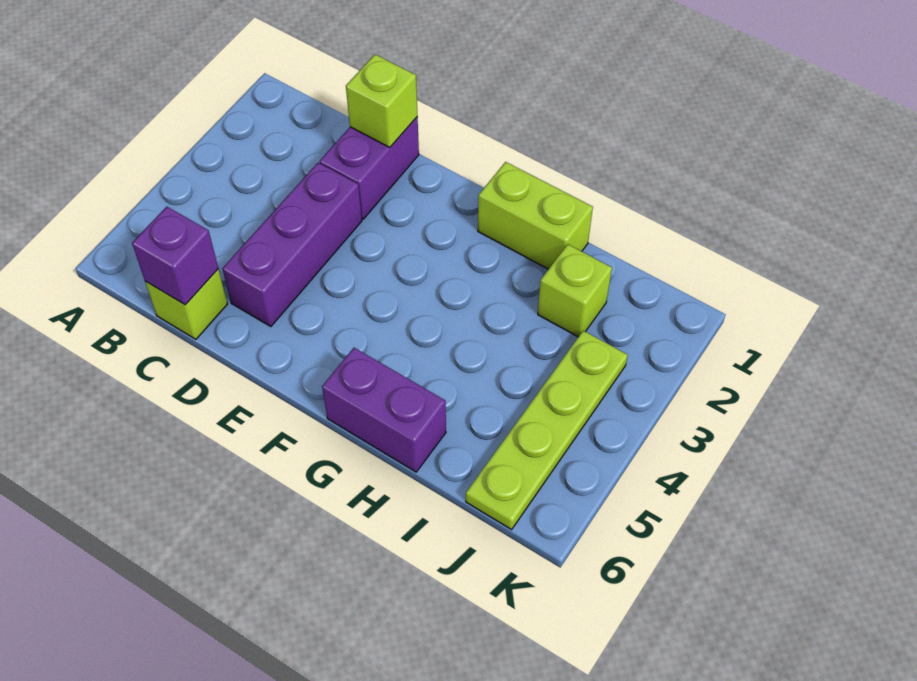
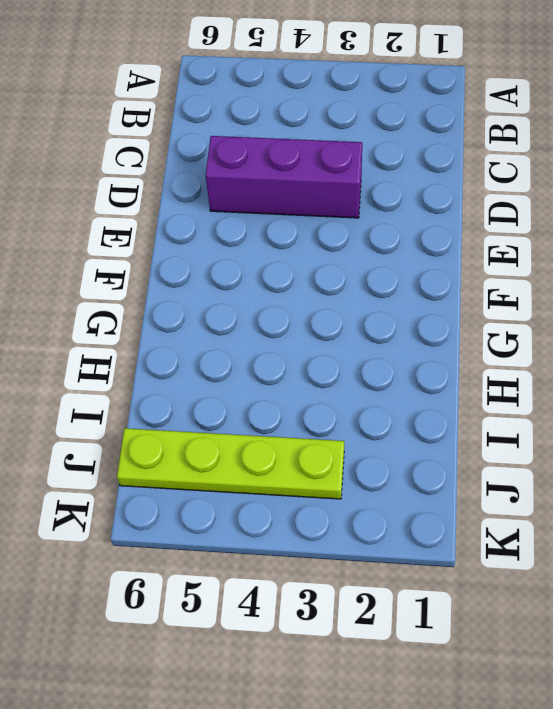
none -> lime 1x1 brick [145,269,227,339]
none -> purple 1x2 brick [320,117,419,219]

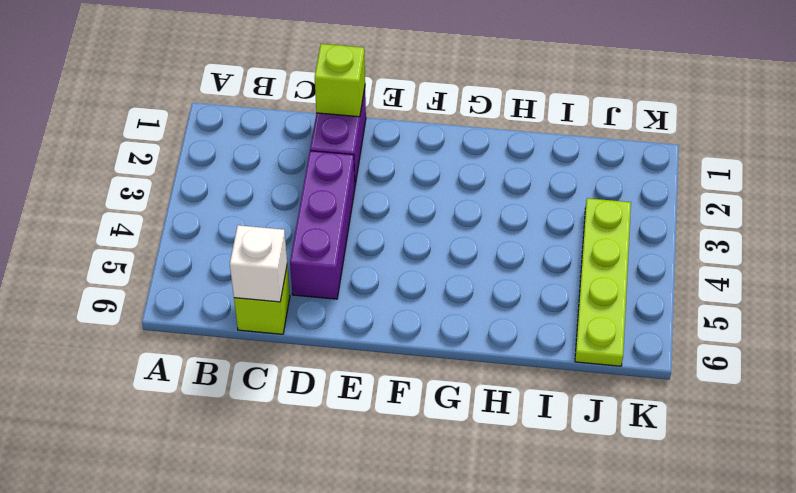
white 1x1 brick [230,225,287,302] -> purple 1x1 brick [132,207,218,305]
none -> lime 1x2 brick [478,162,593,269]
none -> purple 1x2 brick [322,348,446,472]

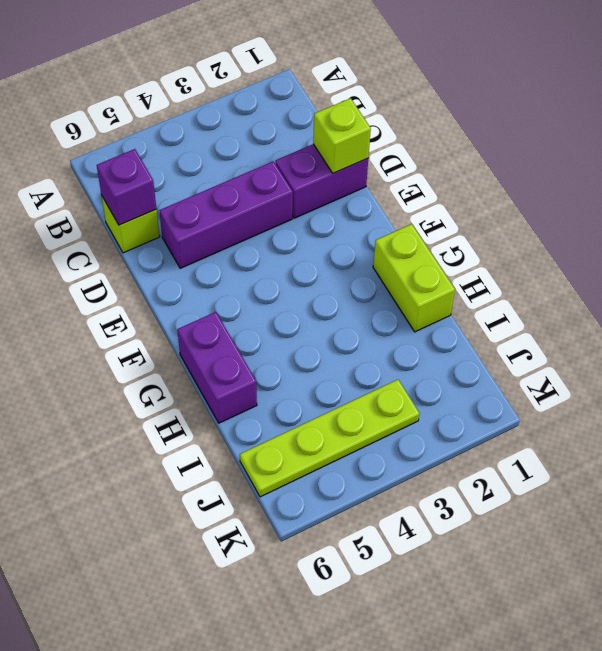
none -> lime 1x1 brick [538,244,612,337]

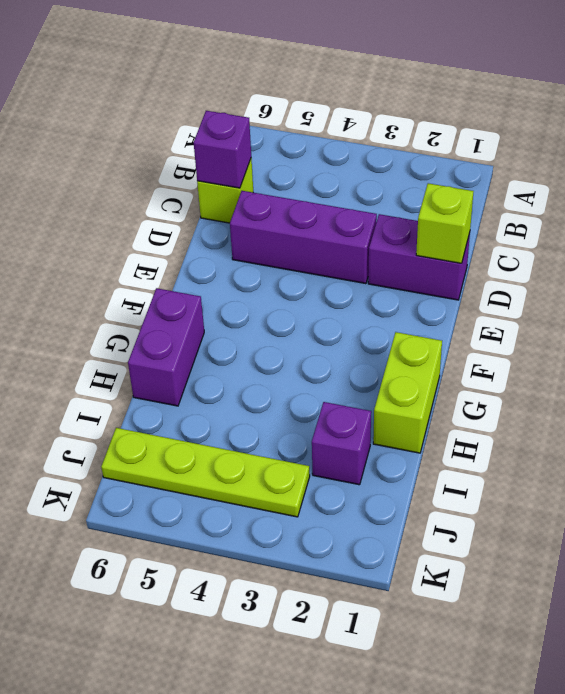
purple 1x1 brick [312,402,371,485] -> lime 1x1 brick [538,244,612,337]

